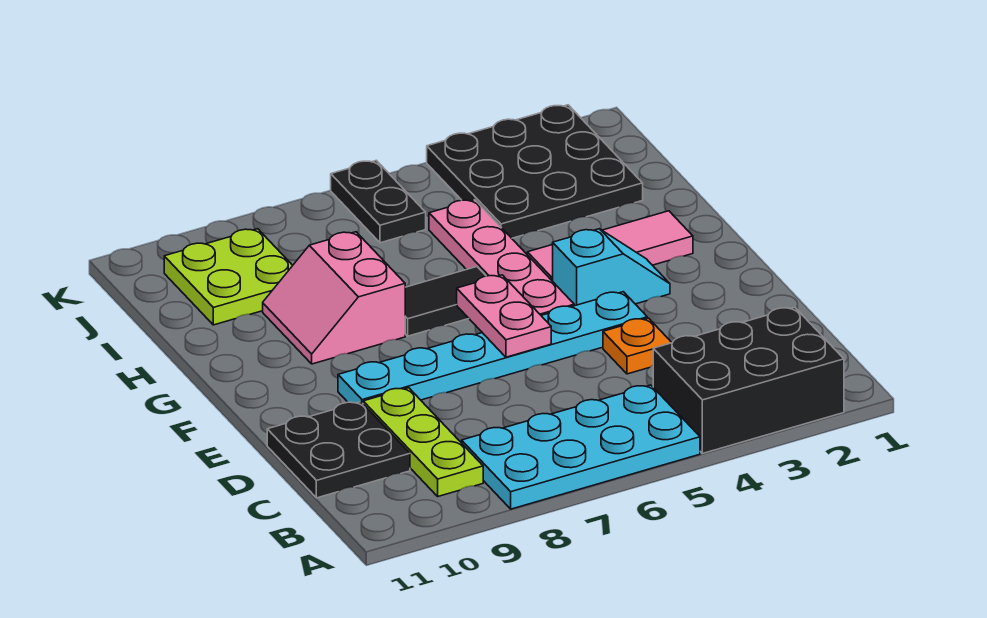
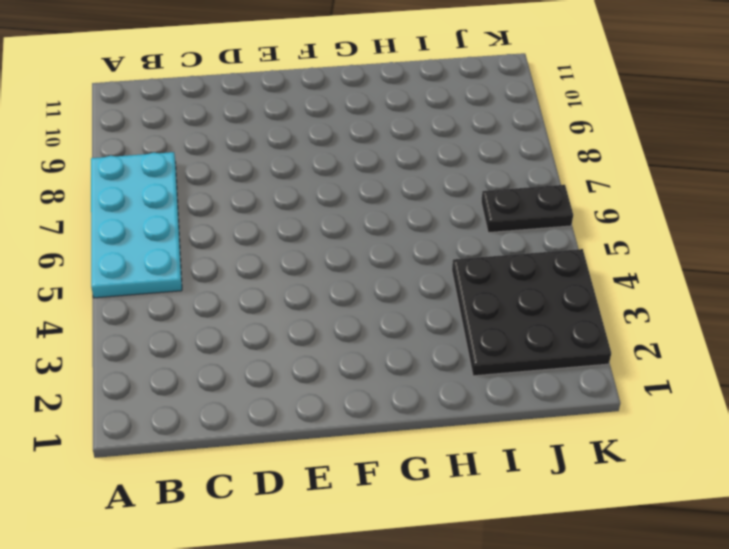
none -> black 2x3 brick [653,307,844,454]
none -> lime 1x3 plate [363,388,483,496]
none -> black 2x2 plate [267,402,410,498]

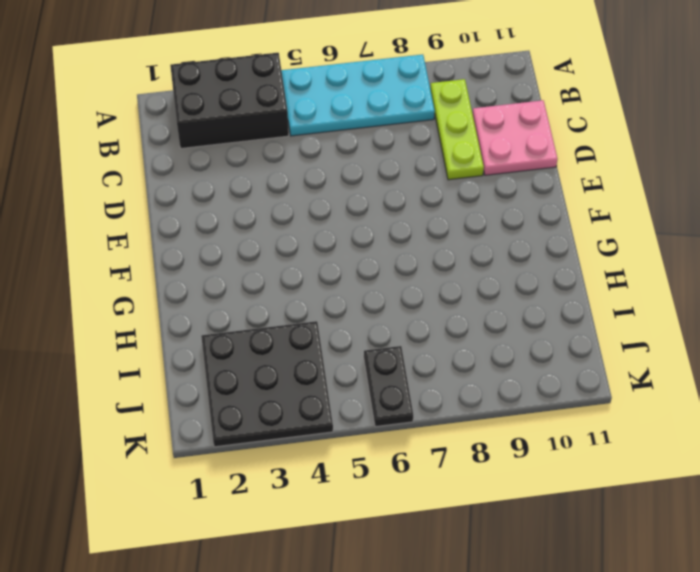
pink 2x2 plate [473,100,558,175] -> black 2x2 plate [267,402,410,498]
none -> orange 1x1 plate [603,318,672,374]
none -> cyan 1x6 plate [338,292,647,403]
none -> cyan 1x2 slope [553,229,670,306]

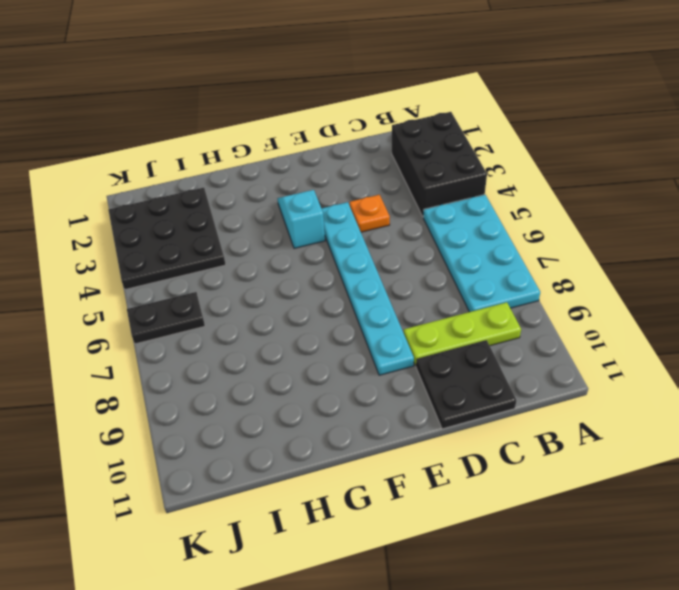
none -> pink 1x4 plate [429,200,574,315]
none -> pink 1x3 tile [527,211,693,281]
none -> black 1x2 tile [405,267,486,336]

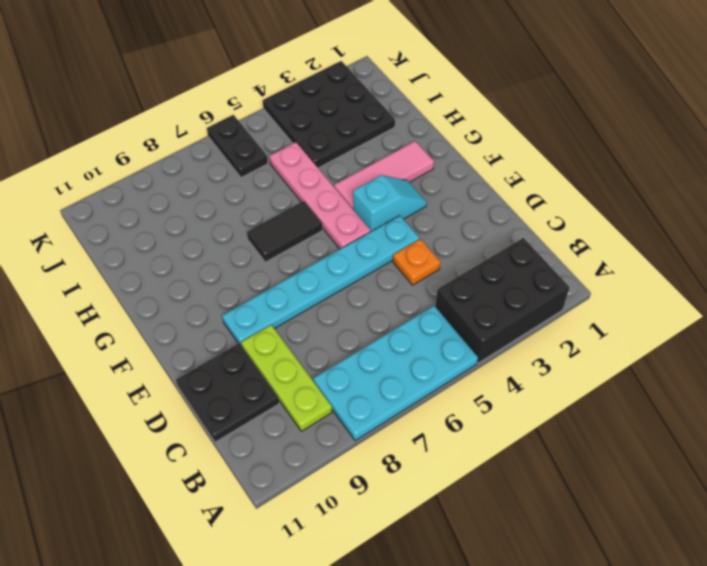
none -> pink 2x2 slope [263,232,405,364]
none -> lime 2x2 plate [164,229,293,325]
none -> pink 1x2 plate [457,275,551,357]

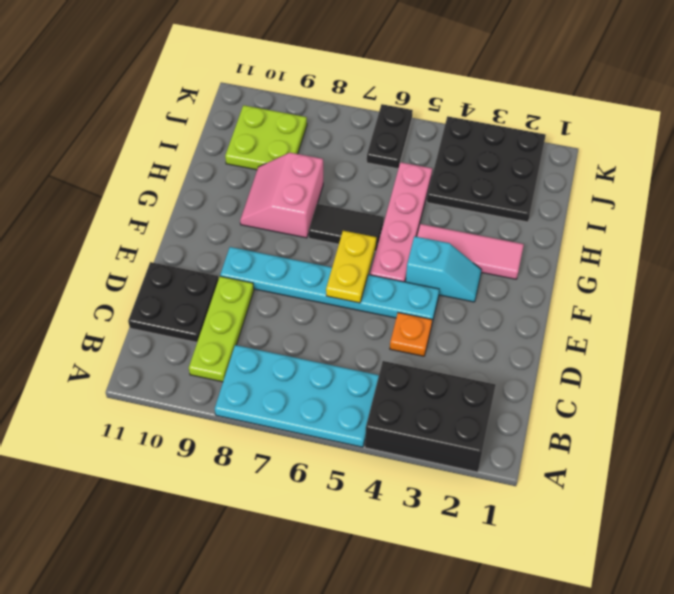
yellow 1x2 plate [326,231,376,303] -> pink 1x2 plate [457,275,551,357]

